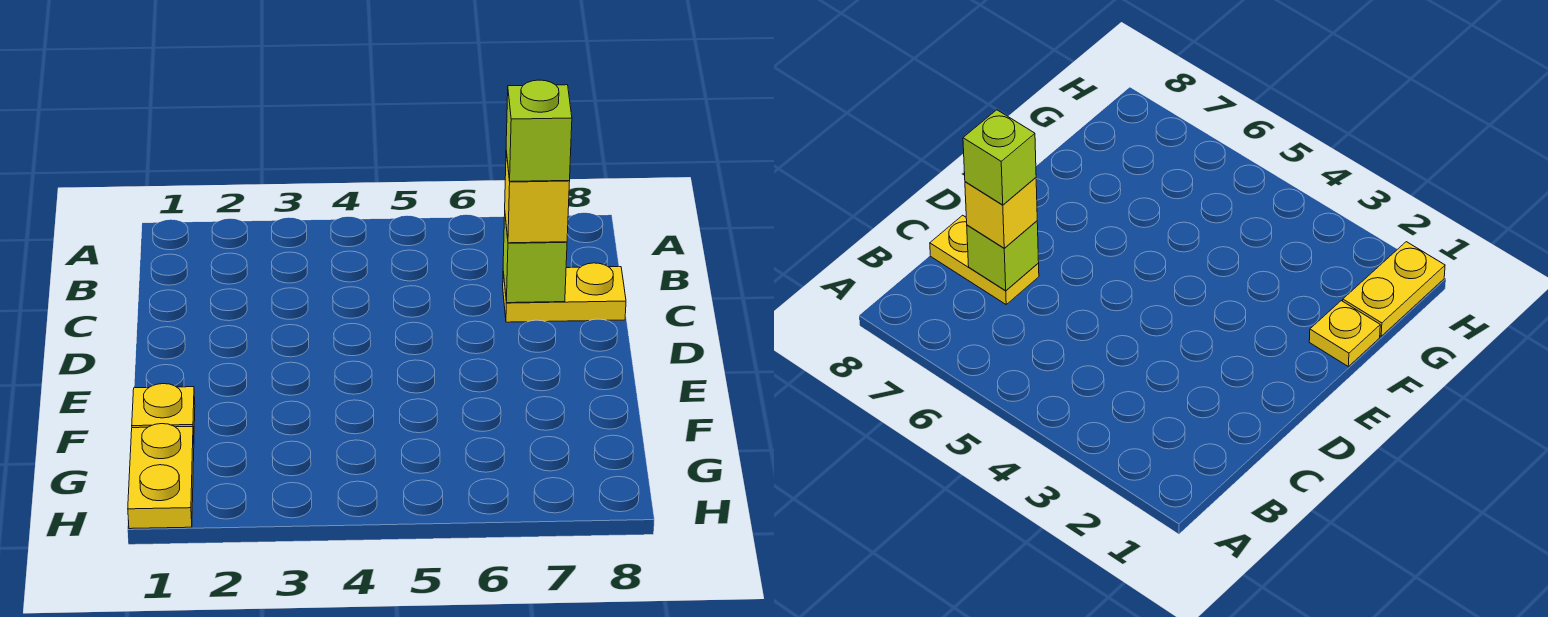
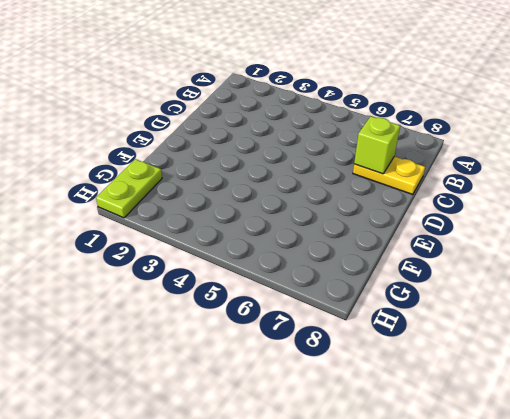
lime 1x2 plate [96,159,162,218] -> yellow 1x2 plate [128,424,194,529]
none -> yellow 1x1 plate [132,384,195,437]
none -> yellow 1x1 brick [505,151,570,243]

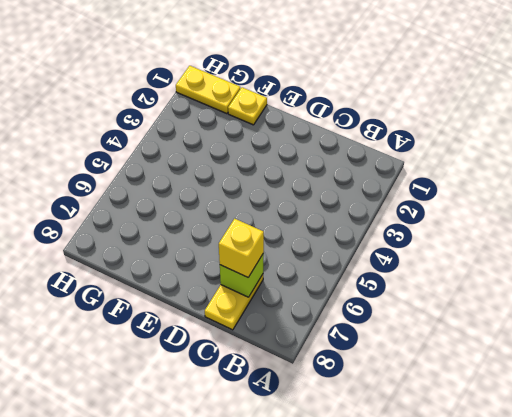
none -> lime 1x1 brick [506,80,572,182]

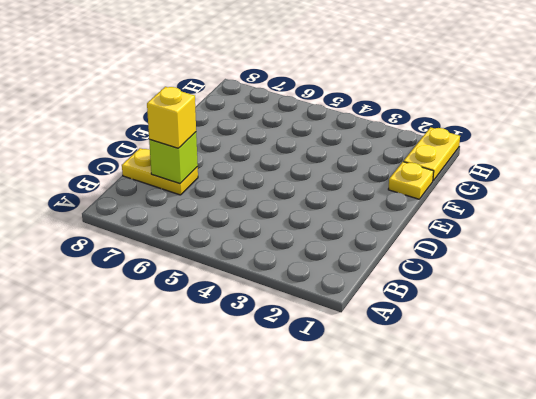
none -> lime 1x1 brick [506,80,572,182]

